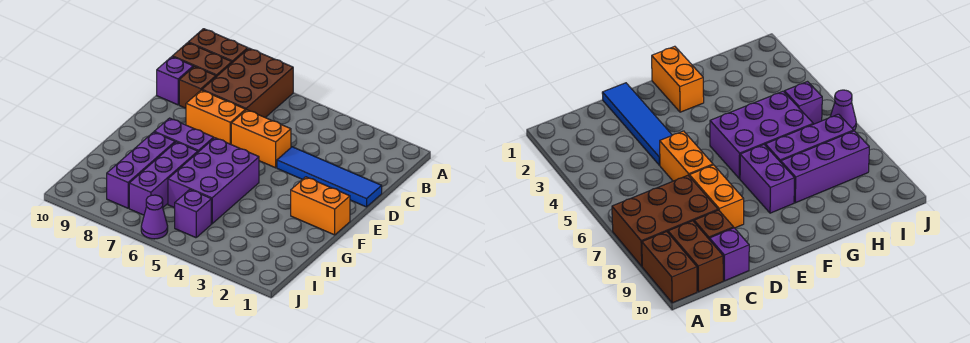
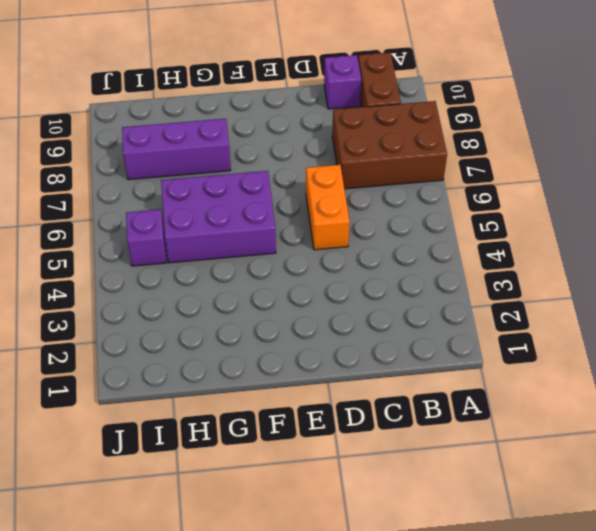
none -> brown 1x2 brick [188,29,248,63]
none -> brown 1x1 brick [179,66,216,108]
none -> blue 1x4 tile [277,147,382,207]

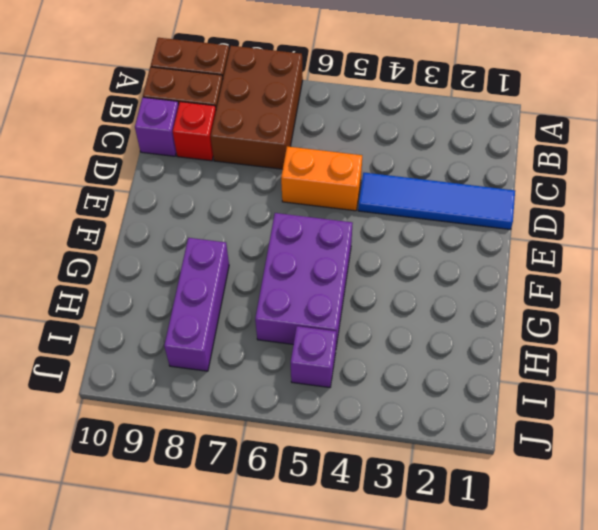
red 1x1 brick [173,102,216,161] -> brown 1x1 brick [179,66,216,108]
none -> orange 1x2 brick [186,90,246,144]
none -> orange 1x2 brick [291,177,350,235]
none -> purple 1x2 brick [154,118,214,152]

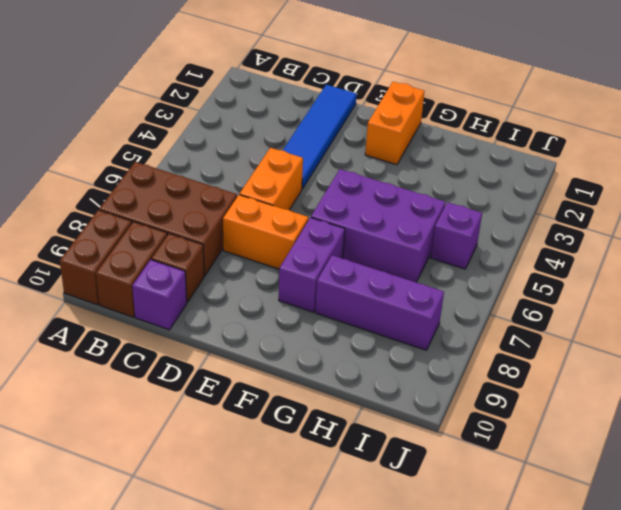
orange 1x2 brick [223,195,308,269] -> orange 1x2 brick turned to [186,90,246,144]
none -> purple 1x3 brick [129,142,198,215]
none -> purple 1x1 cone [141,195,168,239]

